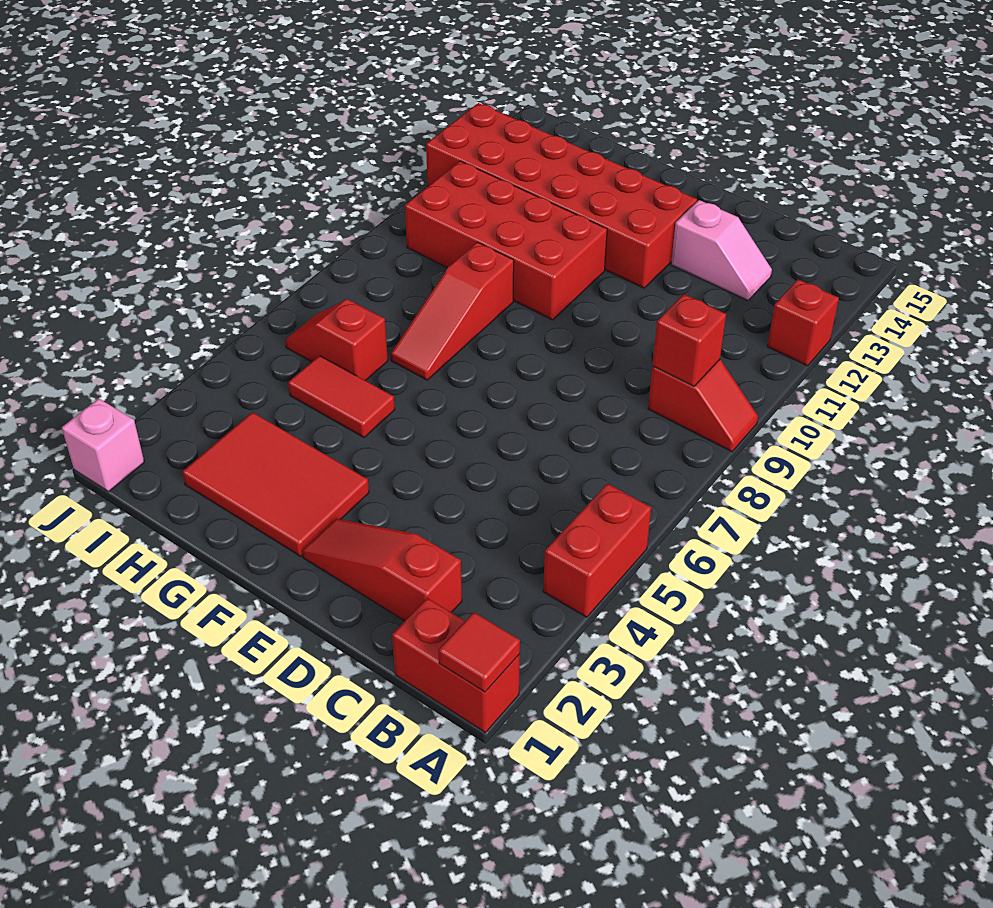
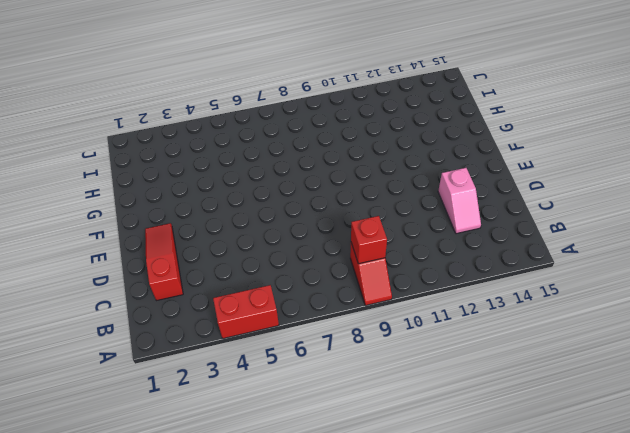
none -> red 1x2 brick [392,598,520,733]
none -> red 1x1 brick [767,279,839,366]
none -> red 2x6 brick [426,103,697,288]

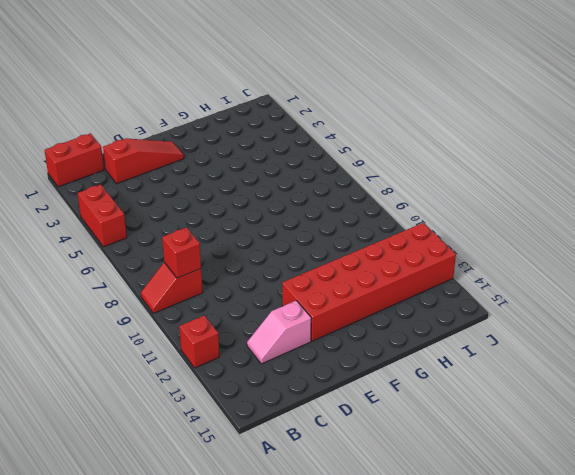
none -> red 2x3 tile [182,412,369,556]
none -> red 2x4 brick [405,161,607,320]
none -> red 1x2 tile [288,356,395,437]

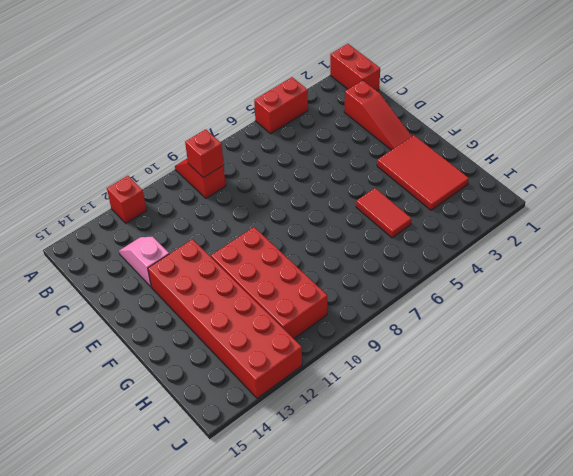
none -> red 1x3 slope [391,242,514,380]
none -> red 1x2 slope [285,299,388,381]
none -> pink 1x1 brick [62,398,144,492]

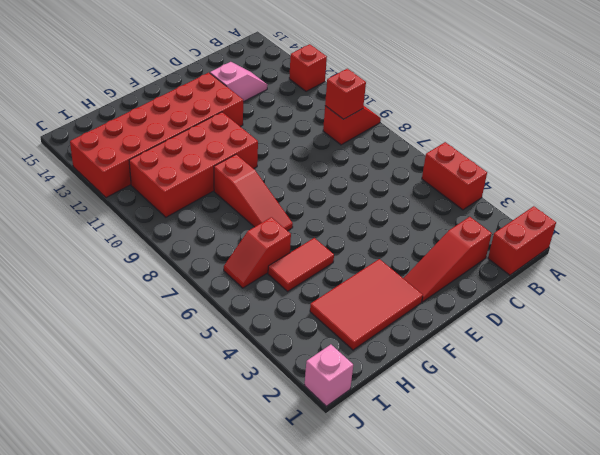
none -> red 1x1 tile [438,612,520,692]

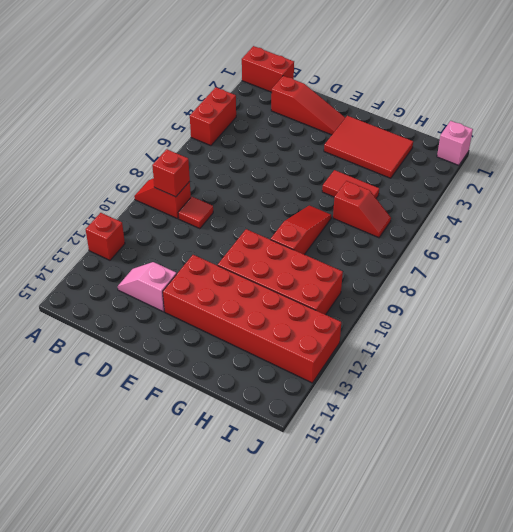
red 1x1 tile [178,197,213,229] -> red 1x1 tile moved to [438,612,520,692]

